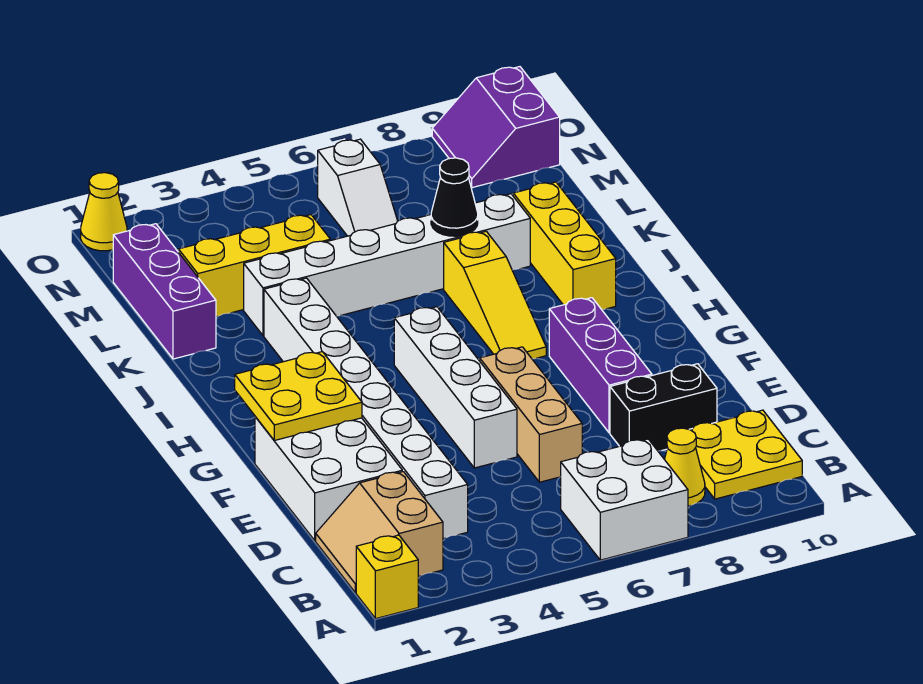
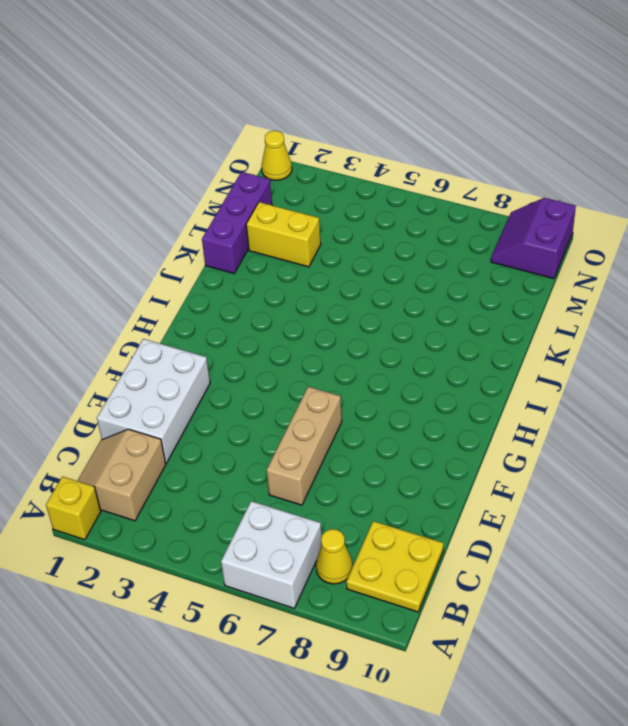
yellow 1x2 brick [246,202,321,267] -> yellow 1x3 brick [178,215,330,317]
none -> white 1x8 brick [264,278,468,539]
none -> black 1x2 brick [610,364,717,451]
none -> white 1x4 brick [394,307,517,468]

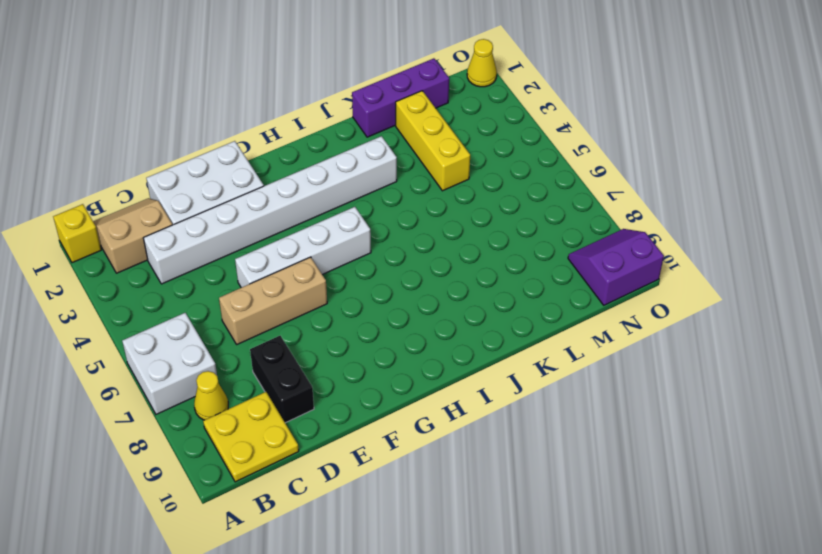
none -> purple 1x3 brick [549,298,652,433]
none -> yellow 1x3 slope [444,231,546,359]
none -> yellow 1x3 brick [513,182,616,309]

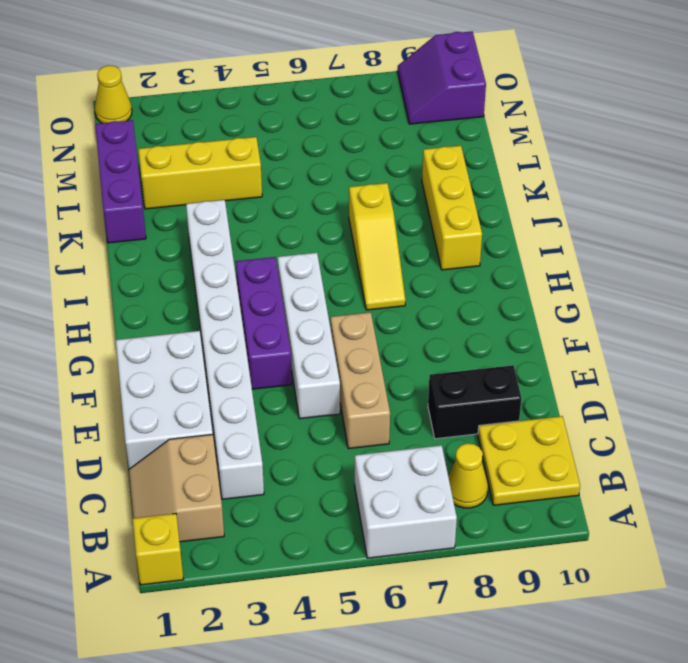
purple 1x3 brick [236,257,292,389] -> purple 1x3 brick moved to [549,298,652,433]
none -> white 1x6 brick [244,194,530,336]
none -> white 1x2 slope [318,139,397,236]
none -> yellow 2x2 plate [235,352,362,441]

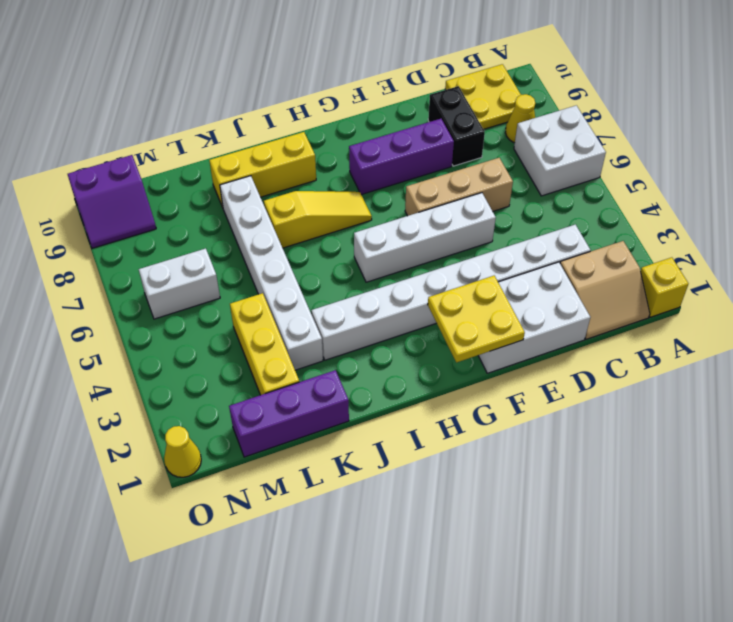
white 1x2 brick [139,248,220,319] -> white 1x2 slope [318,139,397,236]
none -> black 1x1 cone [431,158,478,236]

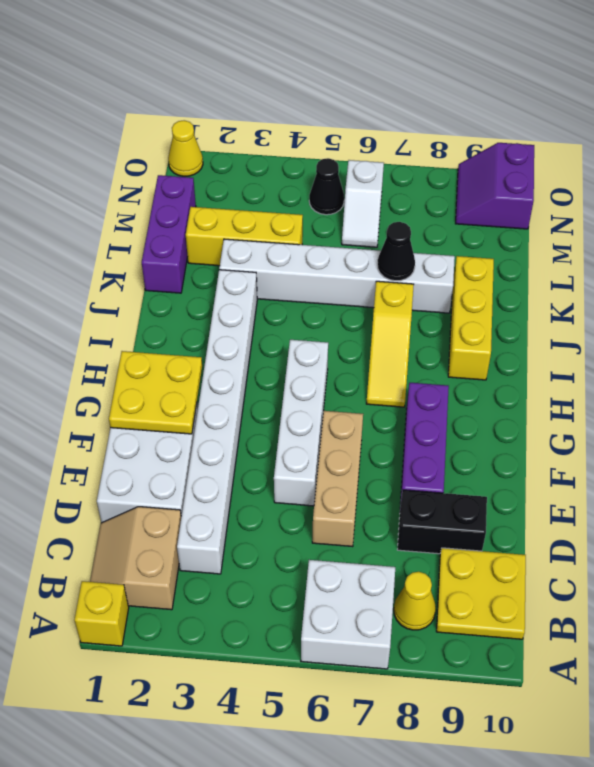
black 1x1 cone [309,158,344,215] -> none

